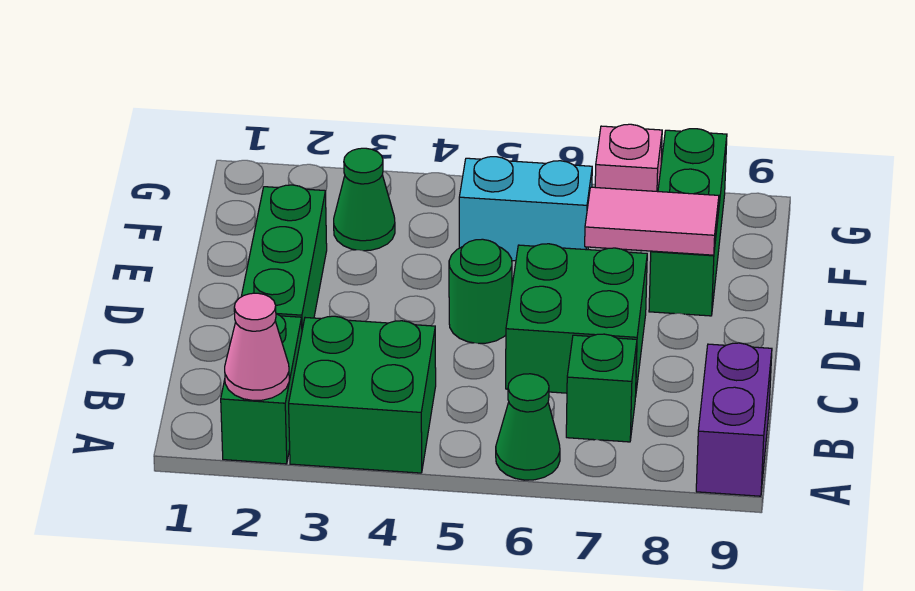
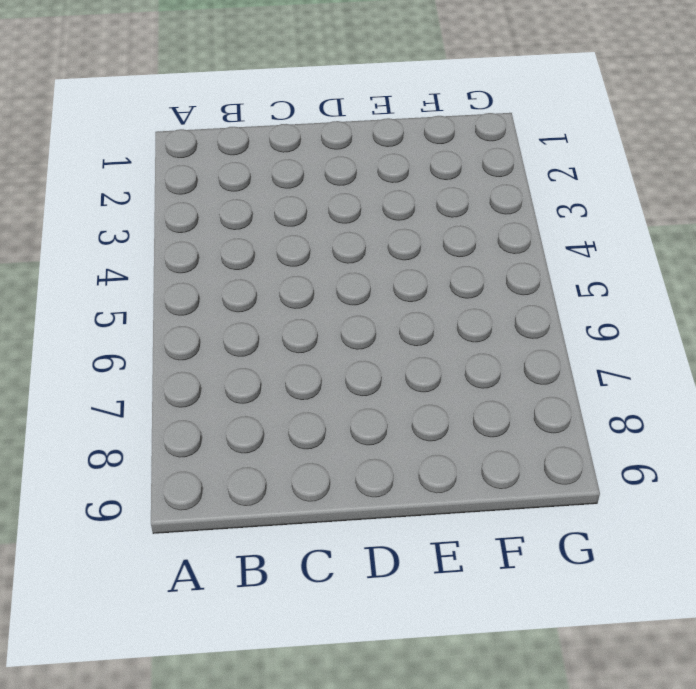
none -> green 1x2 brick [221,314,302,464]
none -> green 2x2 brick [289,316,436,473]
none -> green 1x1 cone [496,374,560,480]

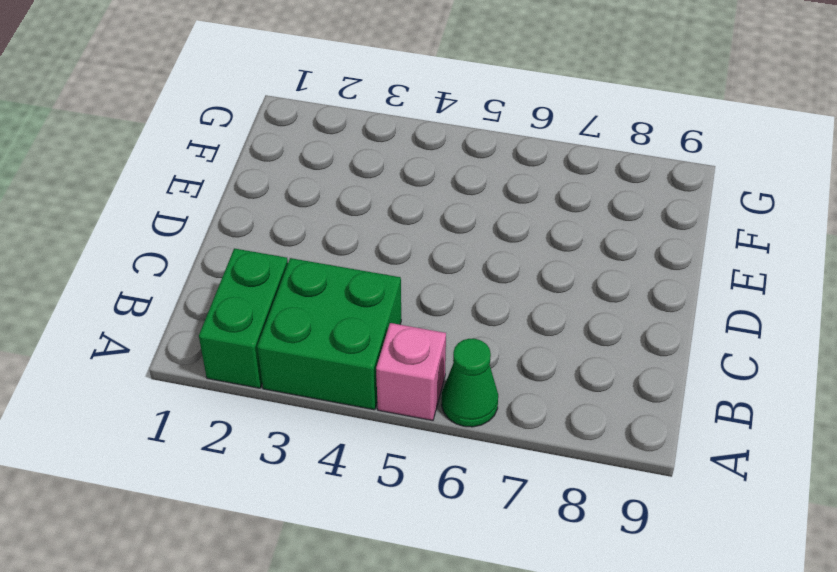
pink 1x1 brick [376,323,446,421] -> pink 1x1 brick moved to [595,124,662,192]
none -> purple 1x2 brick [696,343,772,496]
none -> green 1x1 brick [566,334,637,442]
none -> green 1x3 brick [241,185,327,329]

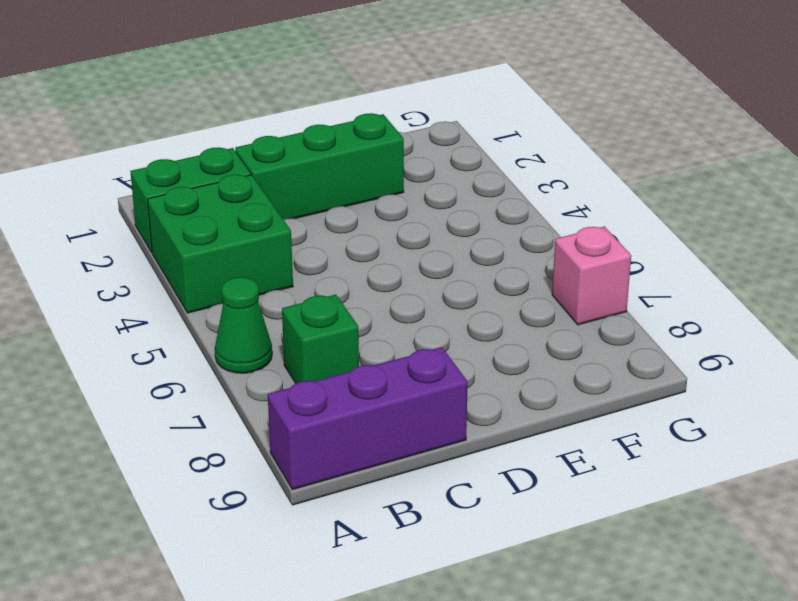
purple 1x3 brick [268,347,468,490] -> purple 1x2 brick [696,343,772,496]
none -> green 2x2 brick [506,244,647,397]
none -> green 1x1 round brick [449,239,512,343]
none -> green 1x3 brick [649,129,727,316]

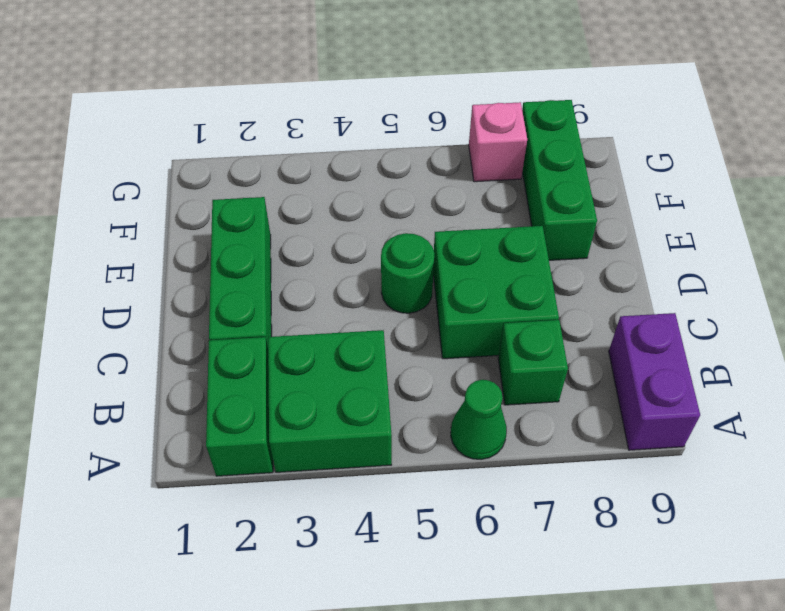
none -> green 1x1 cone [334,148,395,251]
none -> cyan 1x2 brick [459,157,592,261]
none -> pink 1x1 cone [225,293,289,400]

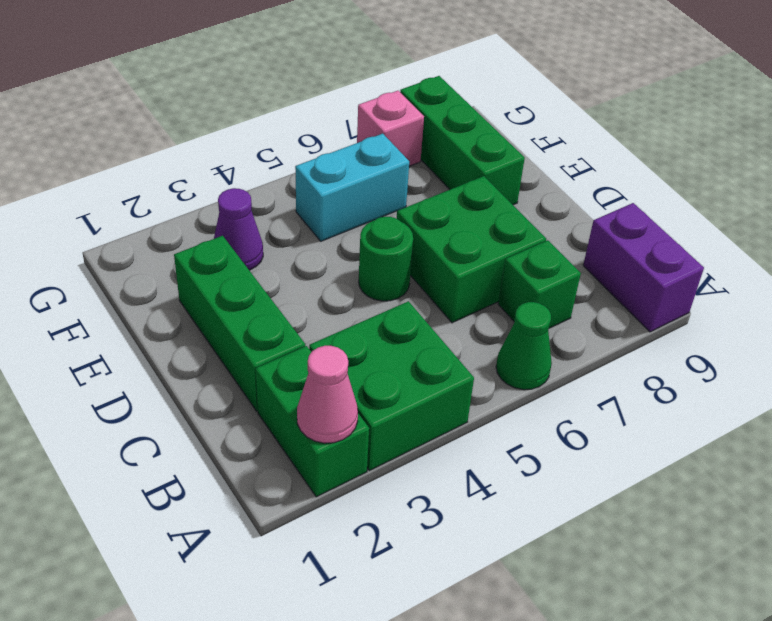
purple 1x1 cone [214,188,263,270] -> green 1x1 cone [334,148,395,251]
none -> pink 1x2 tile [585,187,719,255]

